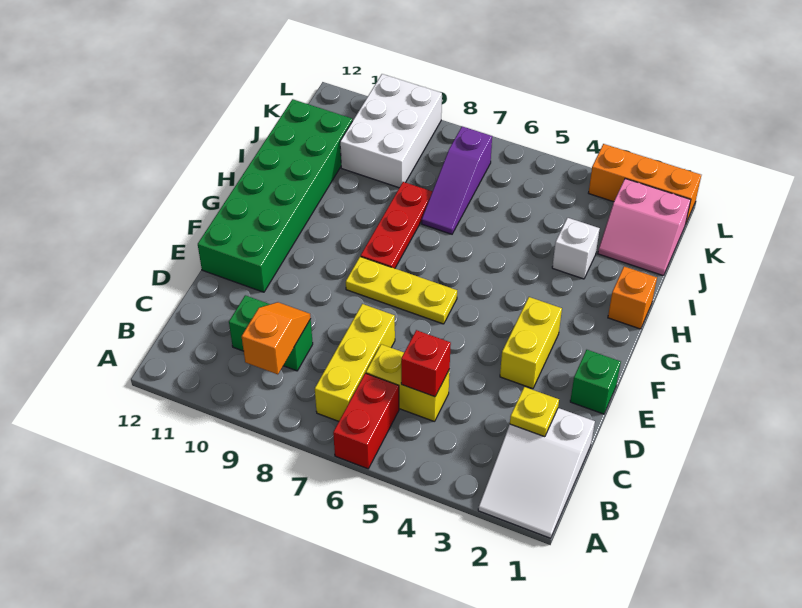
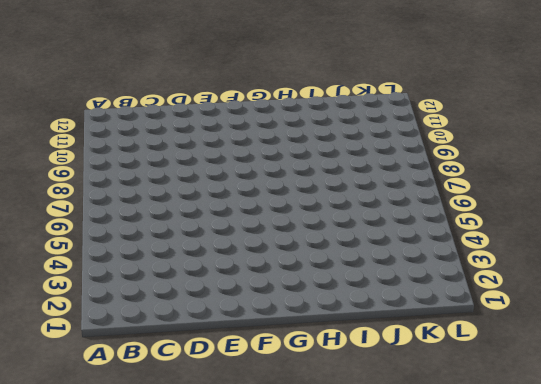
none -> white 2x3 slope [478,408,595,538]
none -> red 1x2 brick [333,373,399,469]
none -> yellow 1x3 brick [315,304,395,421]

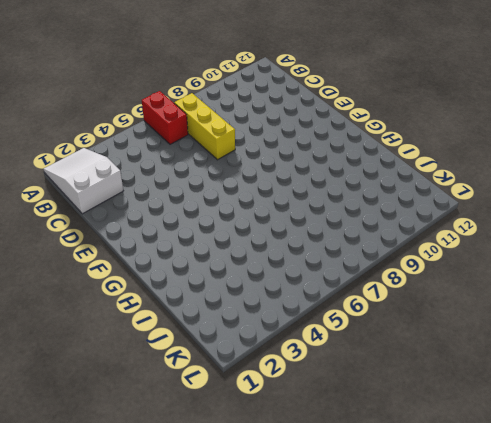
none -> yellow 1x2 brick [366,344,450,422]
none -> green 1x2 brick [229,295,313,371]
none -> green 1x1 brick [570,350,621,414]

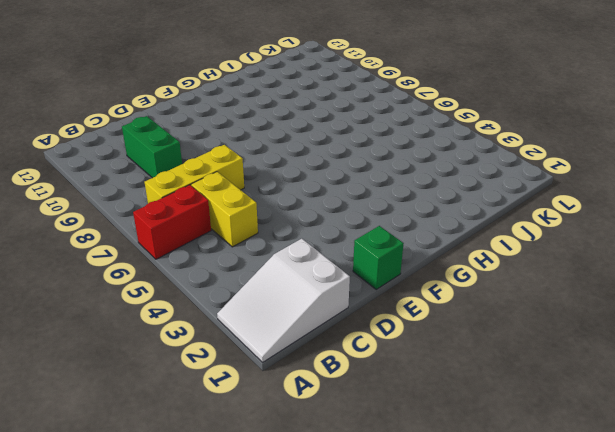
none -> yellow 1x2 brick [500,297,562,389]
none -> green 2x6 brick [198,99,352,292]
none -> yellow 1x3 plate [346,257,457,324]

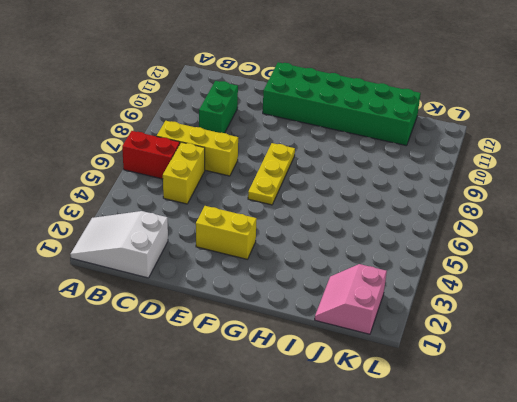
none -> green 1x1 brick [570,350,621,414]
none -> red 1x3 plate [361,182,432,268]
none -> orange 1x1 brick [608,267,657,329]

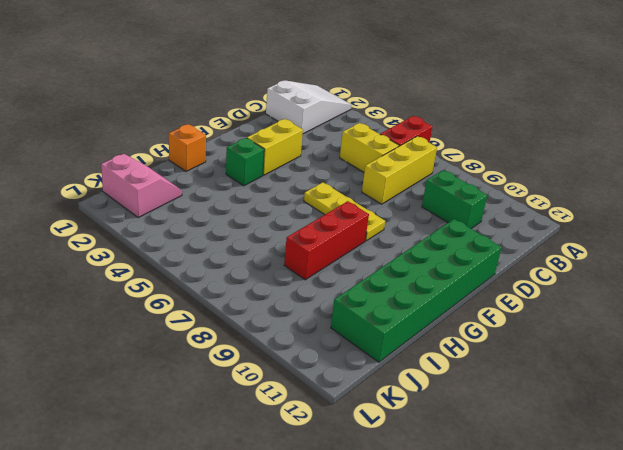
green 1x1 brick [226,138,264,186] -> green 1x1 brick moved to [570,350,621,414]
red 1x3 brick [284,201,369,280] -> red 1x3 plate [361,182,432,268]
none -> white 1x1 brick [552,218,600,279]
none -> purple 1x3 slope [422,126,492,234]
none -> white 2x3 brick [340,74,442,188]

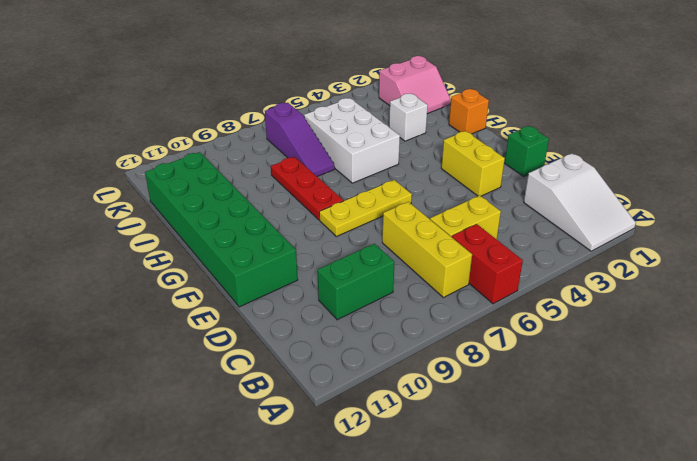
white 2x3 brick [304,98,400,183] -> white 2x3 brick moved to [340,74,442,188]
none -> orange 1x3 brick [589,144,701,225]
none -> orange 1x2 slope [242,302,311,374]
none -> yellow 1x1 plate [510,387,559,437]

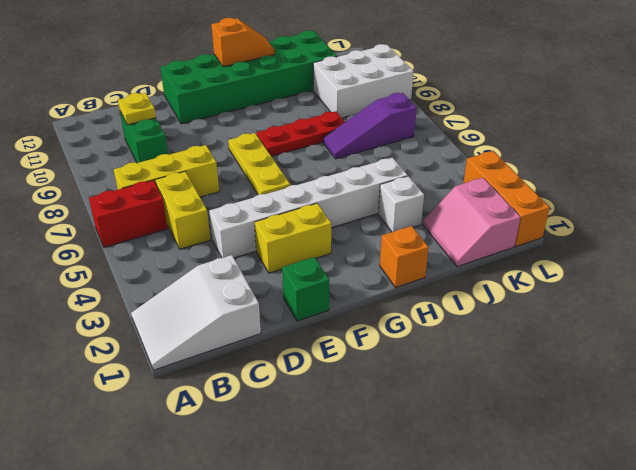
yellow 1x1 plate [118,93,156,125] -> yellow 1x1 plate moved to [510,387,559,437]
white 1x6 brick [209,158,408,258] -> none
orange 1x2 slope [211,18,275,67] -> orange 1x2 slope moved to [242,302,311,374]
none -> red 1x1 brick [401,330,451,397]

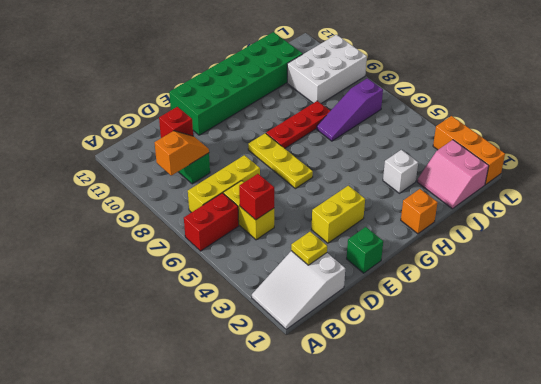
red 1x1 brick [159,107,193,138] -> none

